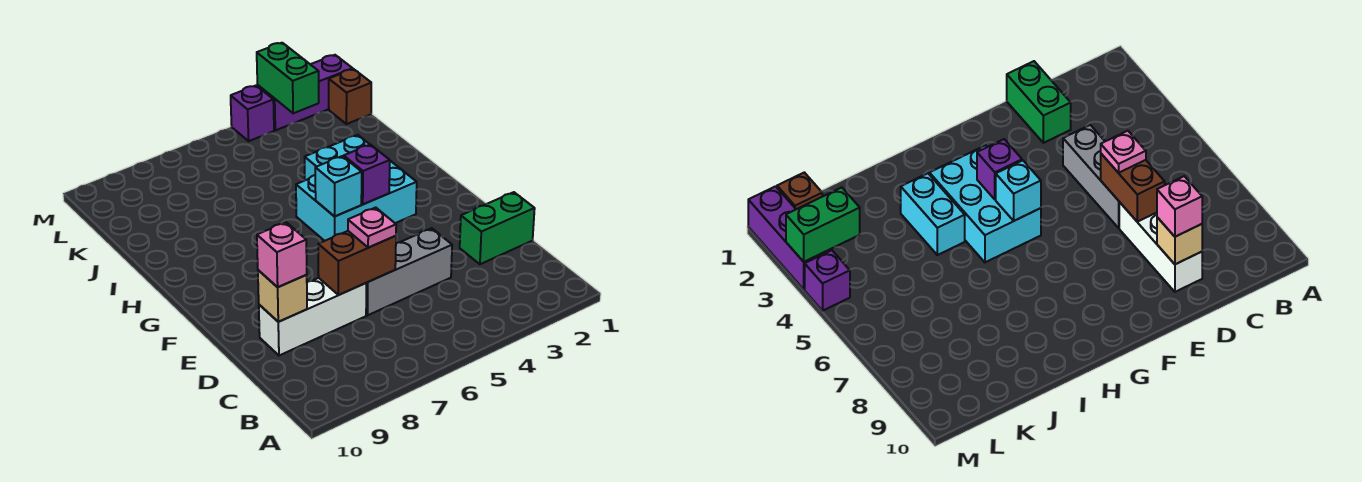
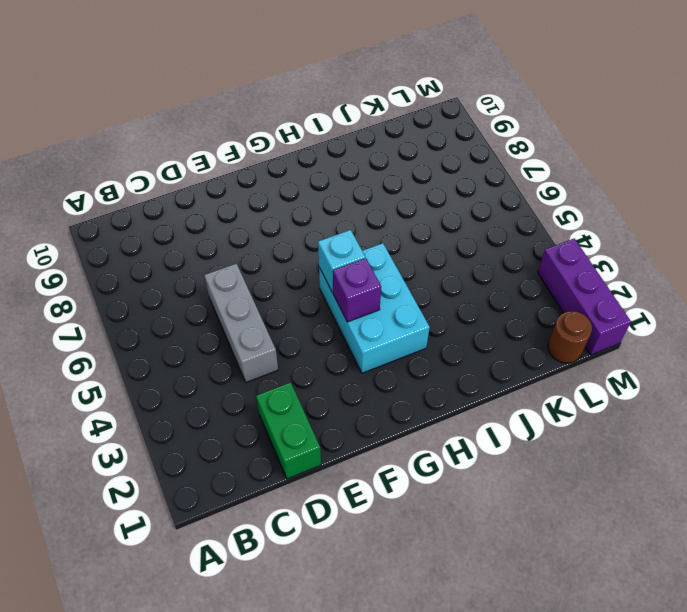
brown 1x1 round brick [548,311,592,363] -> brown 1x1 brick [329,69,371,124]
none -> white 1x3 brick [259,278,366,356]
none -> cyan 1x2 brick [305,135,370,180]
none -> purple 1x1 brick [231,86,274,141]

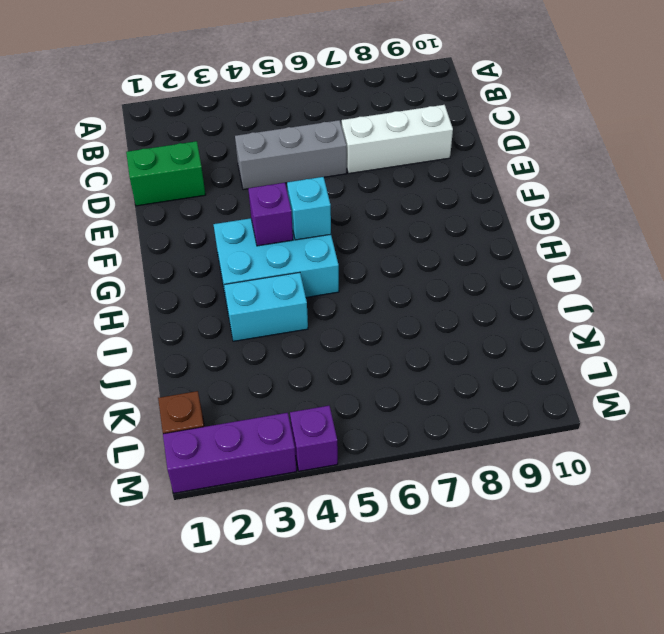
none -> brown 1x2 brick [318,231,396,295]
none -> tan 1x1 brick [258,270,307,322]
none -> green 1x2 brick [257,43,319,113]

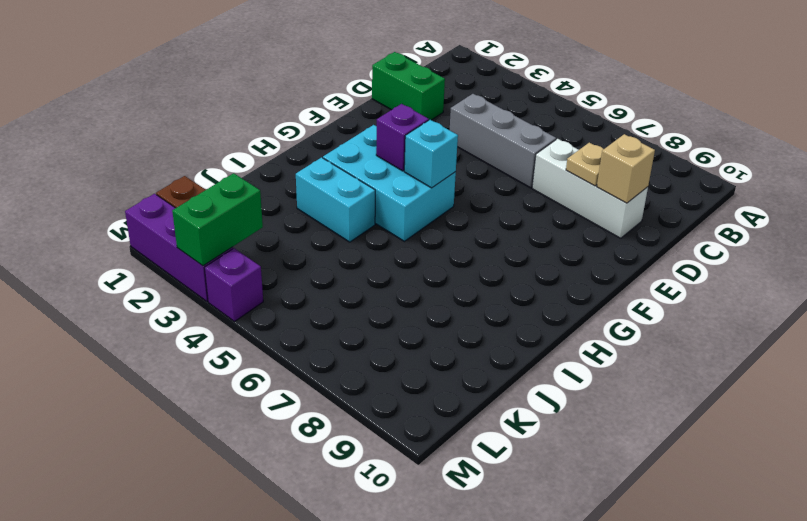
tan 1x1 plate [566,143,604,186] -> none
none -> brown 1x2 brick [318,231,396,295]
none -> pink 1x1 plate [348,208,396,248]
none -> pink 1x1 brick [257,222,307,287]

